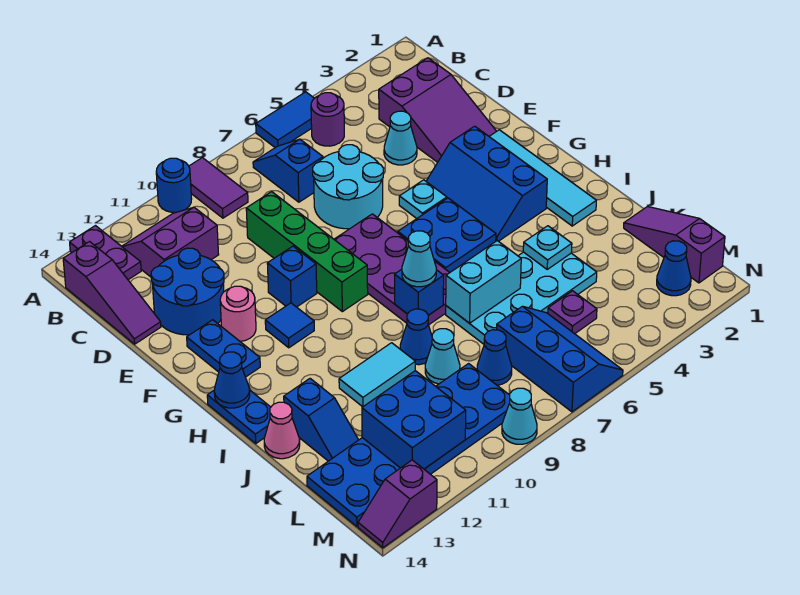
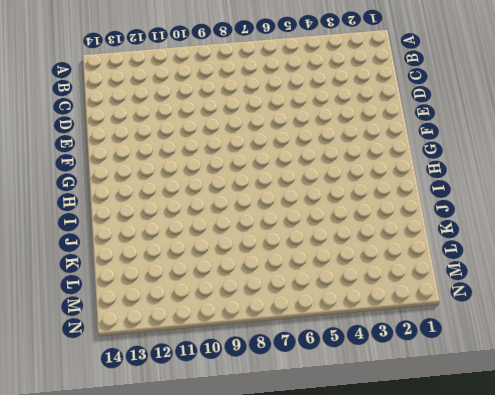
none -> blue 1x2 tile [256,92,314,148]
none -> purple 1x2 tile [189,158,248,218]
none -> blue 1x1 round brick [156,158,192,212]
none -> purple 1x2 plate [70,226,141,280]

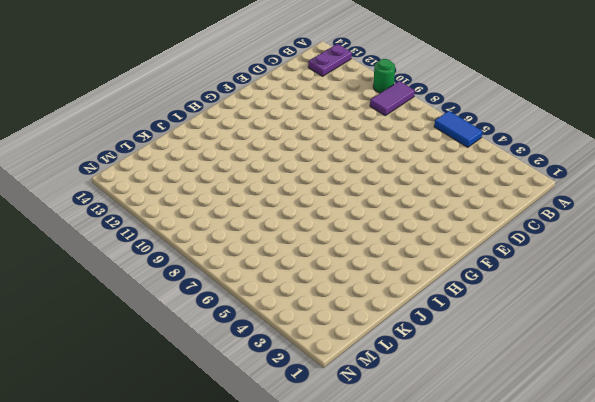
green 1x1 round brick [373,59,395,93] -> blue 1x1 round brick [156,158,192,212]
none -> purple 1x1 round brick [311,93,344,146]
none -> blue 1x2 slope [253,139,323,202]
none -> purple 2x2 slope [122,207,219,277]
none -> purple 1x3 slope [63,242,161,344]

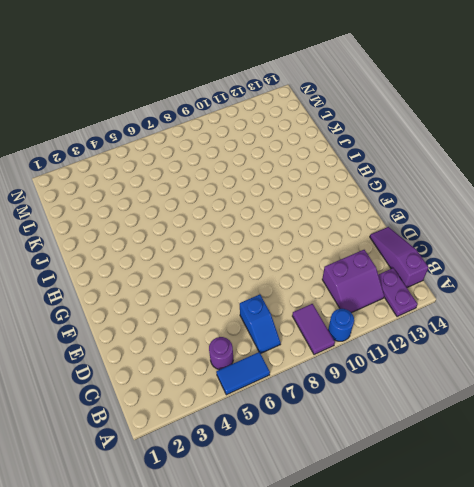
none -> purple 2x3 slope [379,58,497,162]
none -> cyan 1x1 cone [384,111,417,165]
none -> cyan 2x2 round brick [313,145,384,229]
none -> green 1x4 brick [246,192,368,312]

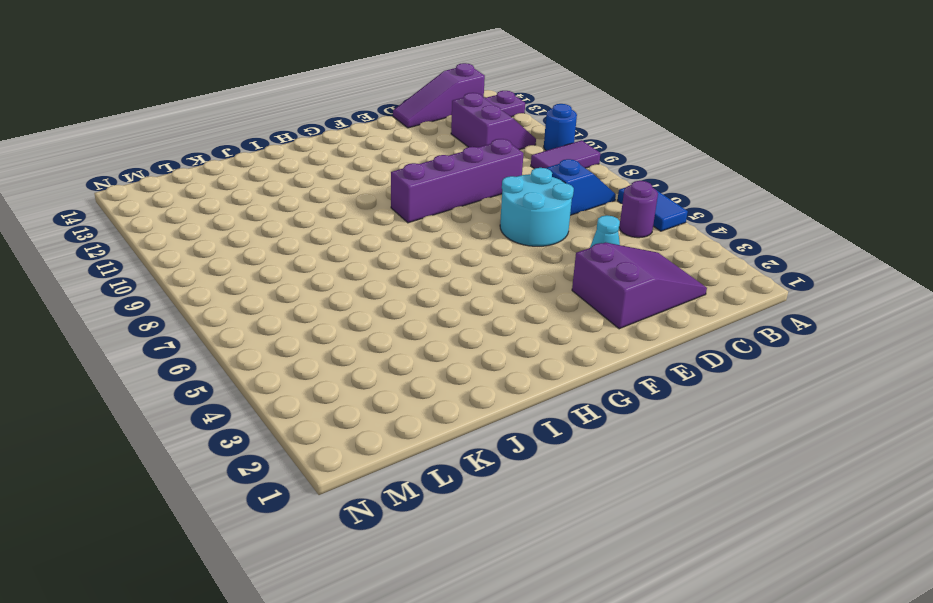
purple 2x3 slope [572,242,707,329] -> purple 2x3 slope turned to [379,58,497,162]
purple 1x4 brick [391,139,524,223] -> green 1x4 brick [246,192,368,312]
none -> blue 2x2 round brick [151,248,224,335]
none -> cyan 1x4 tile [489,130,596,226]
none -> blue 2x3 slope [426,126,547,241]
none -> cyan 1x1 plate [399,180,447,218]

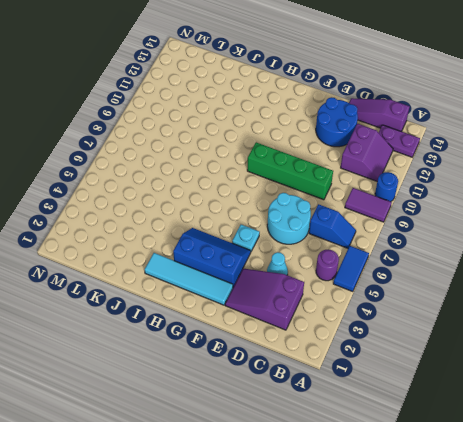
none -> purple 2x4 plate [334,214,450,325]
none -> blue 1x1 brick [267,246,317,307]
none -> pink 1x1 round brick [220,286,256,341]
none -> blue 1x2 plate [187,320,260,377]

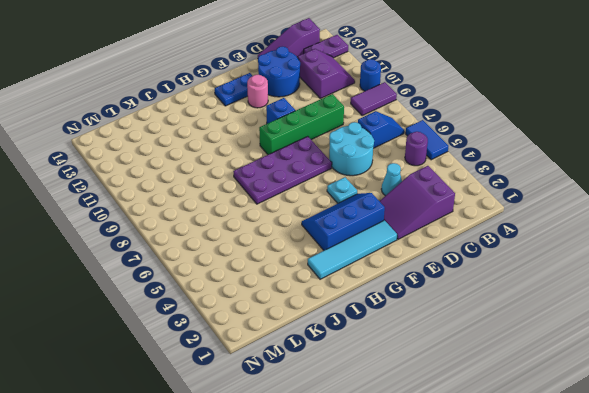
none -> blue 2x2 plate [398,198,496,272]
none -> blue 1x1 tile [265,303,314,348]
none -> blue 1x2 plate [207,391,271,443]
none -> cyan 2x4 plate [446,252,597,344]

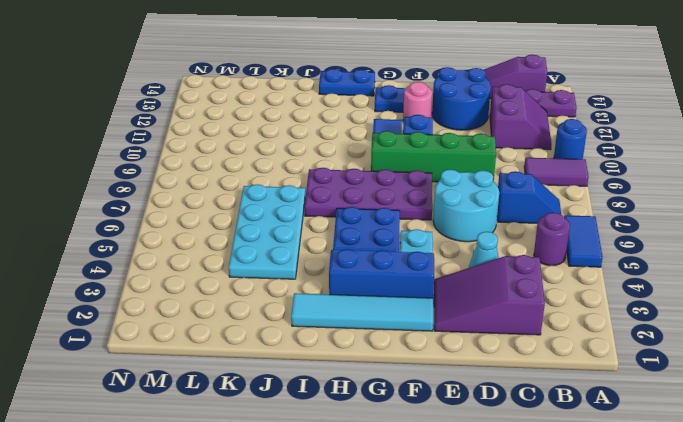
none -> blue 1x1 cone [400,309,432,365]
none -> cyan 1x2 tile [339,343,415,407]
none -> blue 1x2 slope [284,379,358,461]
none -> pink 1x1 cone [264,402,300,459]

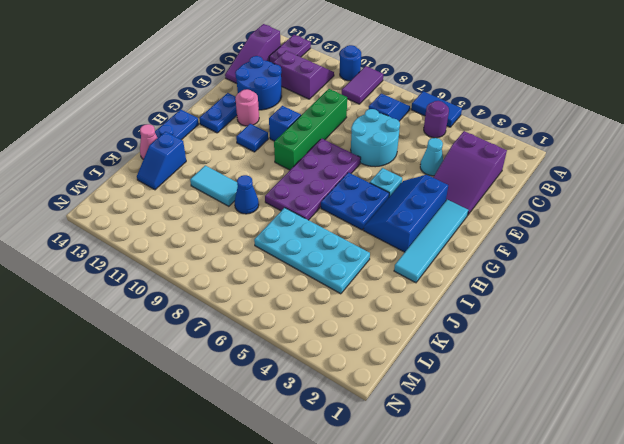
none -> purple 1x3 slope [624,207,725,283]
none -> cyan 1x1 cone [425,329,460,384]
none -> purple 1x1 plate [548,291,597,334]
none -> blue 2x3 slope [497,306,623,412]

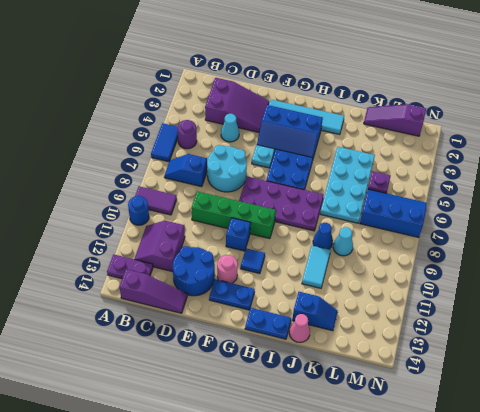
none -> blue 1x1 cone [477,330,512,385]
none -> blue 2x6 plate [307,364,510,526]
none -> blue 1x1 cone [657,241,691,296]
none -> cyan 1x1 cone [502,388,537,444]

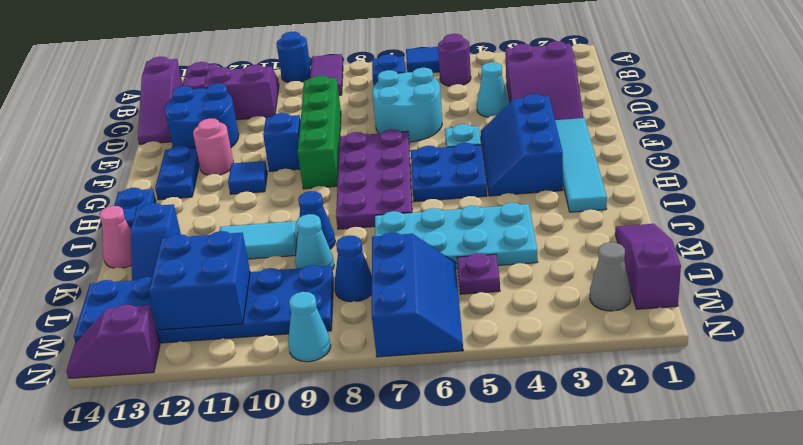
grey 1x1 cone [590,242,631,311] -> blue 1x1 cone [657,241,691,296]
none -> blue 1x1 cone [214,352,250,408]
none -> blue 1x1 brick [395,269,444,315]
none -> cyan 1x1 plate [523,226,572,269]
none -> cyan 1x2 brick [446,241,521,323]

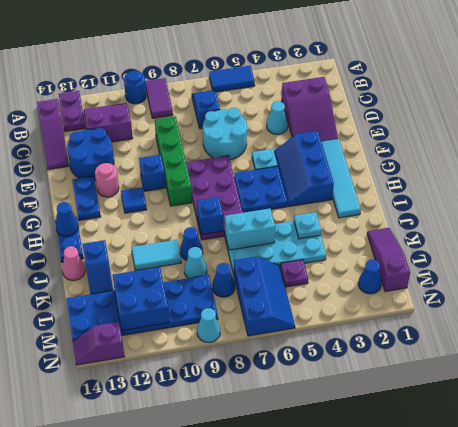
none -> purple 1x1 round brick [311,93,344,146]
none -> cyan 1x1 cone [402,231,436,287]

